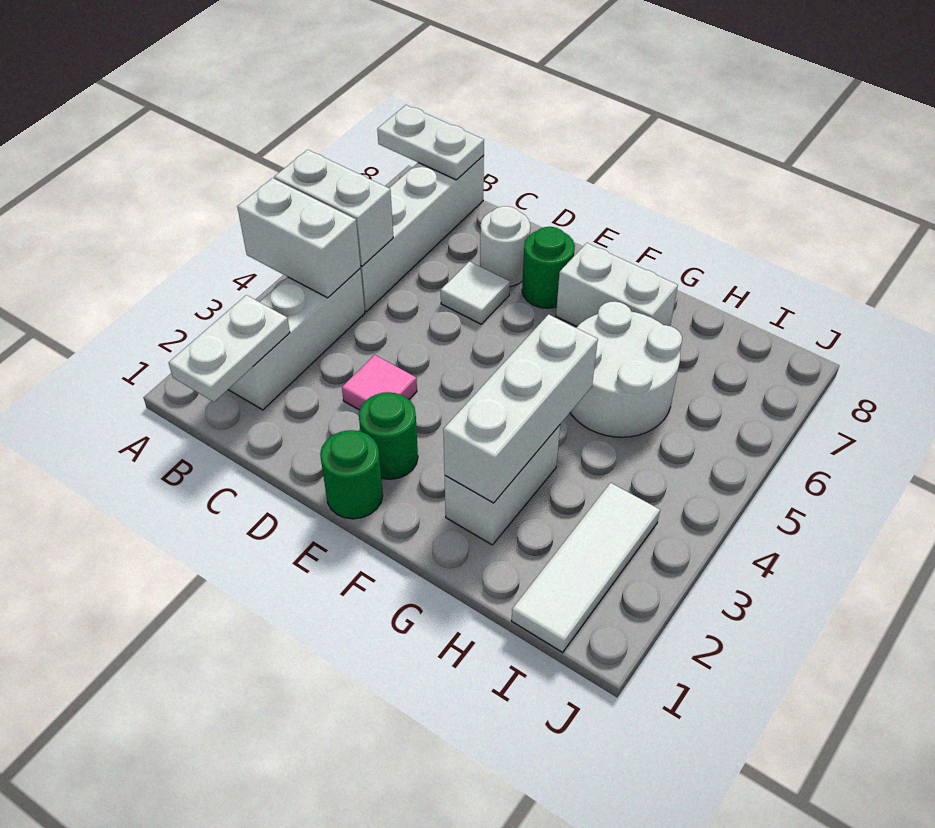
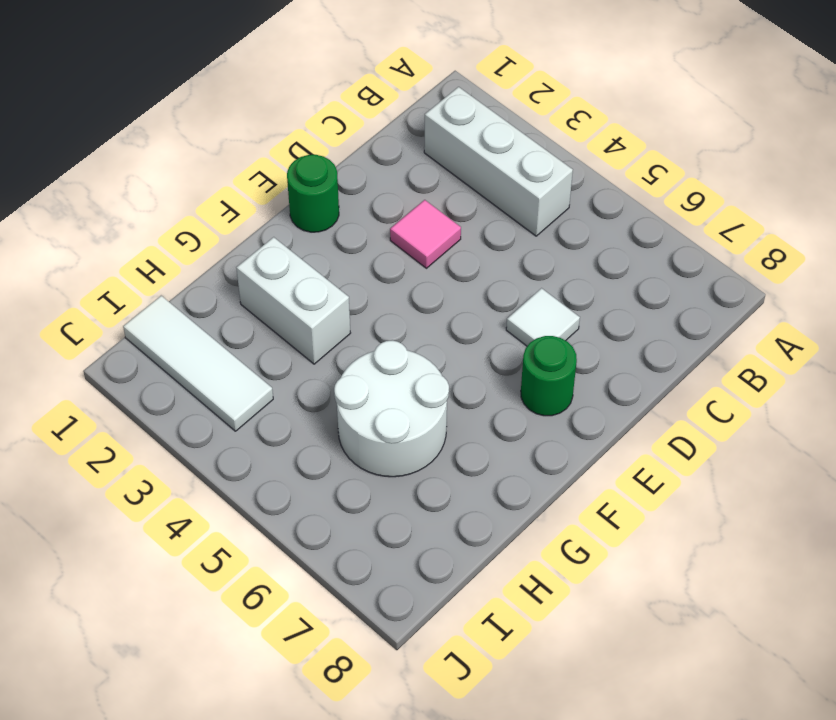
none -> white 1x4 brick [360,155,484,311]
none -> white 1x1 round brick [480,206,530,287]
none -> green 1x1 round brick [359,392,418,479]

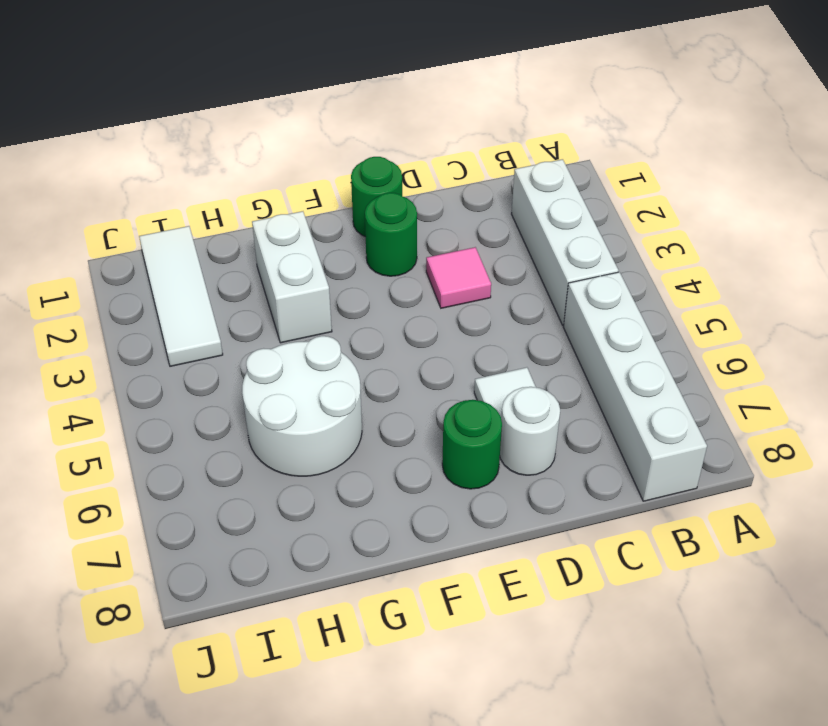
none -> white 1x2 brick [556,243,678,327]
none -> white 1x2 brick [237,178,361,298]
none -> white 1x2 brick [274,150,393,266]

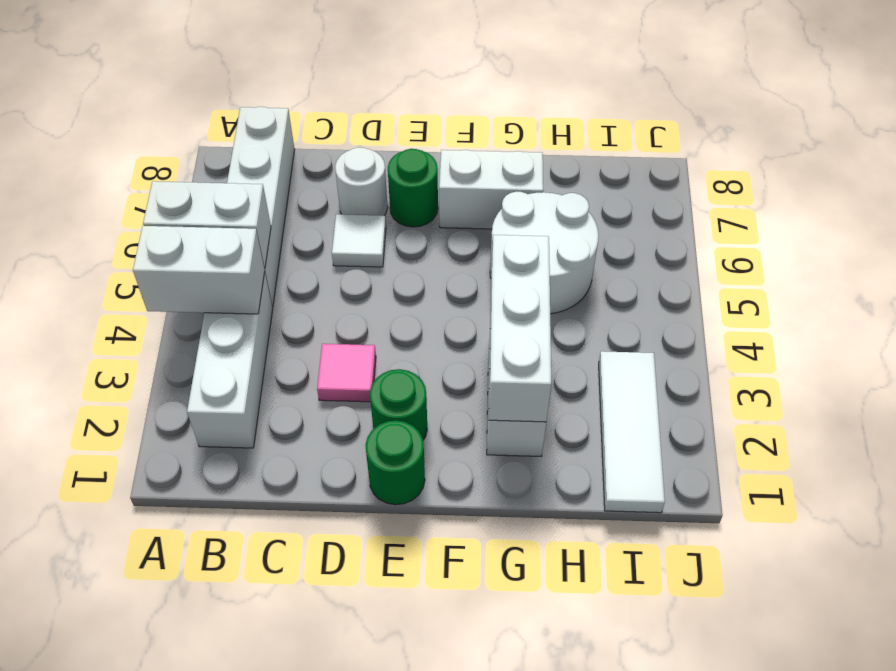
none -> white 1x2 plate [377,105,484,180]
none -> white 1x2 plate [169,295,290,402]

